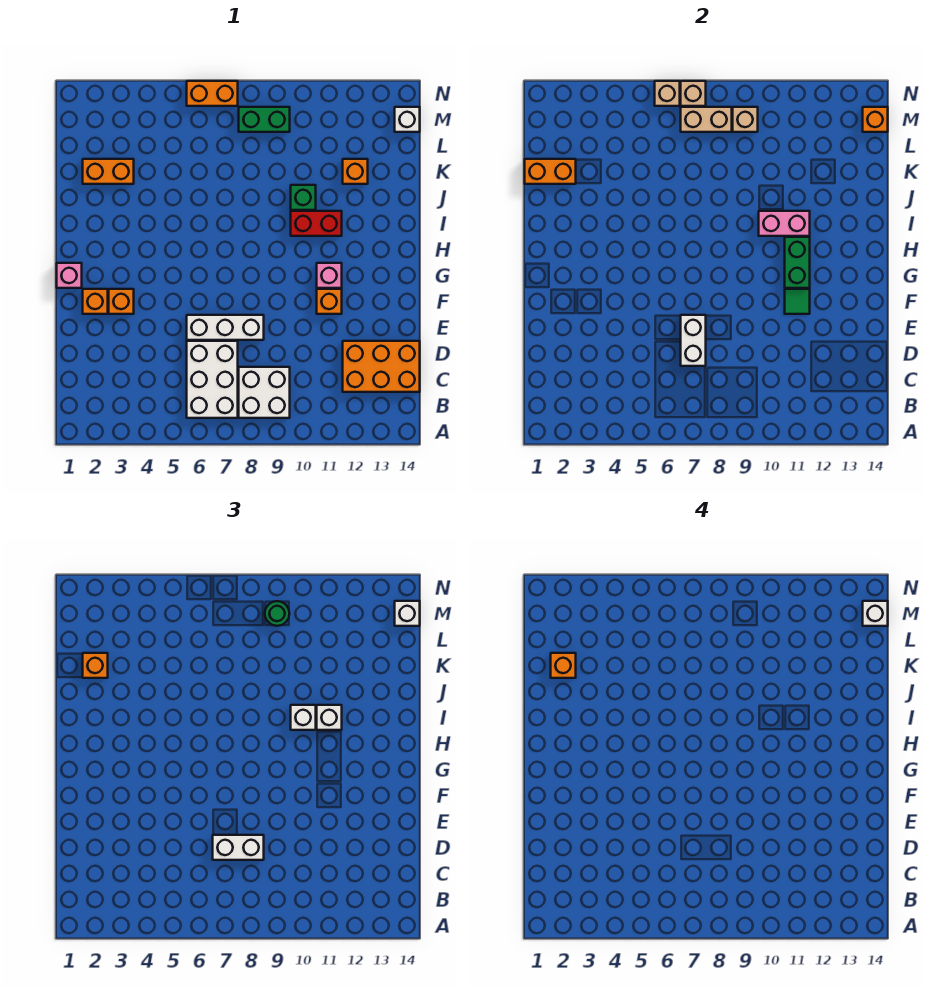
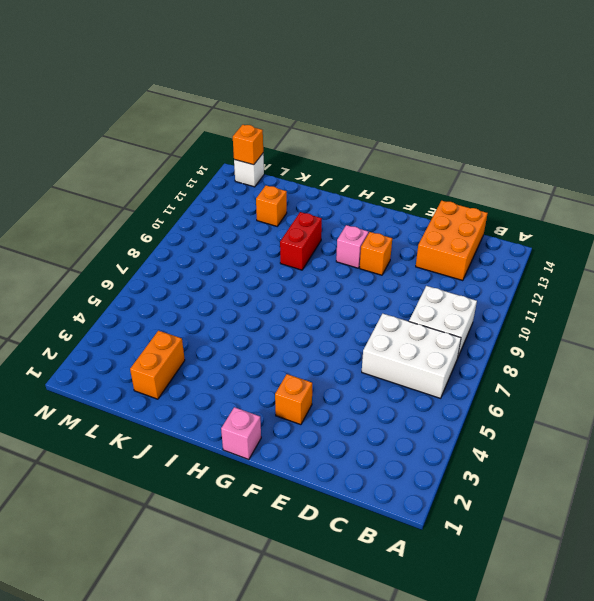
none -> white 1x3 brick [187,315,264,340]
none -> orange 1x1 brick [83,289,108,314]
none -> green 1x1 brick [291,185,316,210]
none -> green 1x2 brick [239,107,290,132]

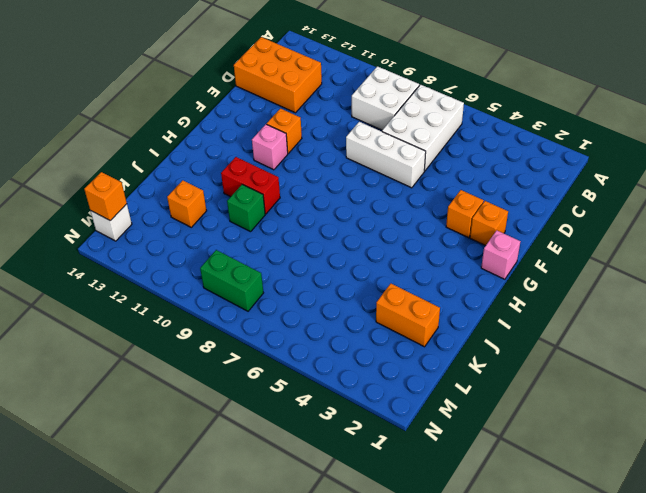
none -> orange 1x2 brick [187,81,238,106]
none -> white 1x2 brick [681,315,706,366]
none -> green 1x1 tile [785,289,810,314]
none -> green 1x2 brick [785,237,810,288]

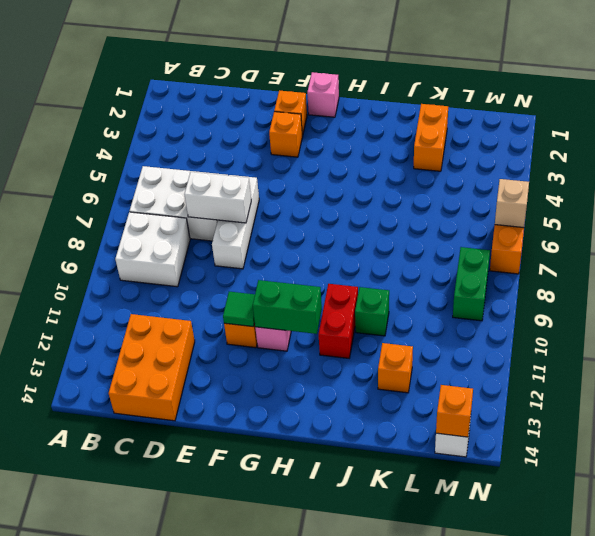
none -> pink 1x2 brick [759,211,810,236]
none -> orange 1x2 brick [525,159,576,184]
none -> tan 1x2 brick [681,107,732,132]
none -> tan 1x1 brick [733,107,758,132]

